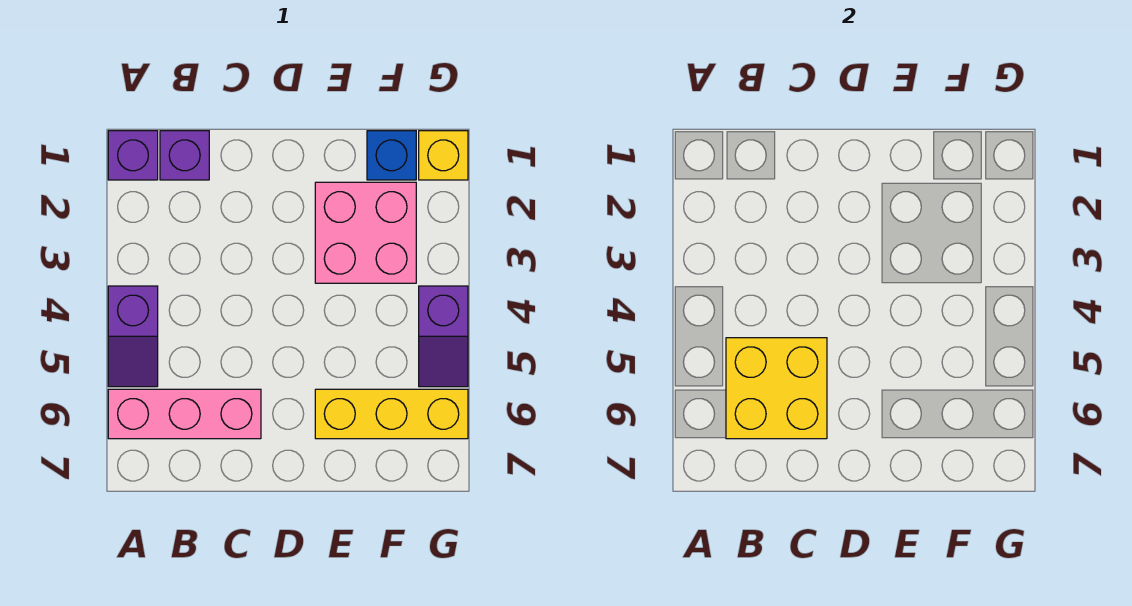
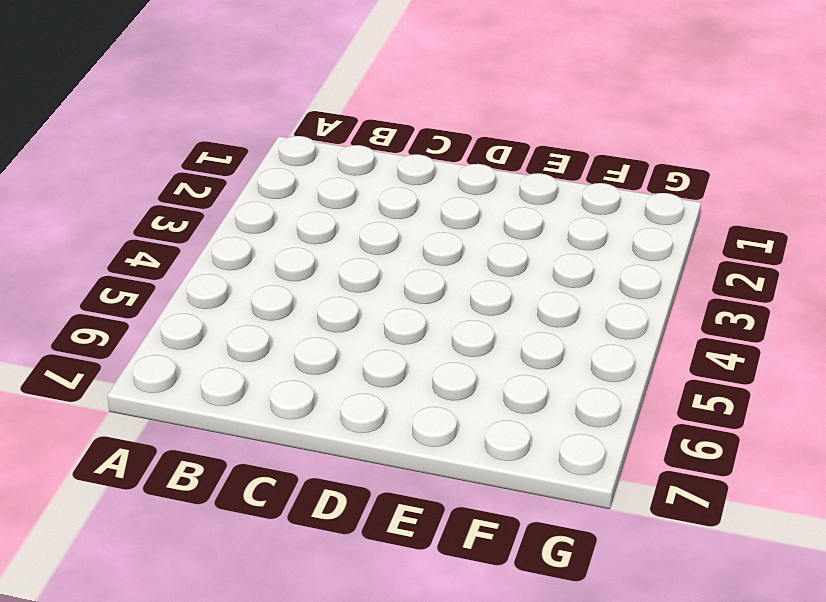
none -> purple 1x1 brick [108,131,158,180]
none -> purple 1x2 slope [108,286,158,387]

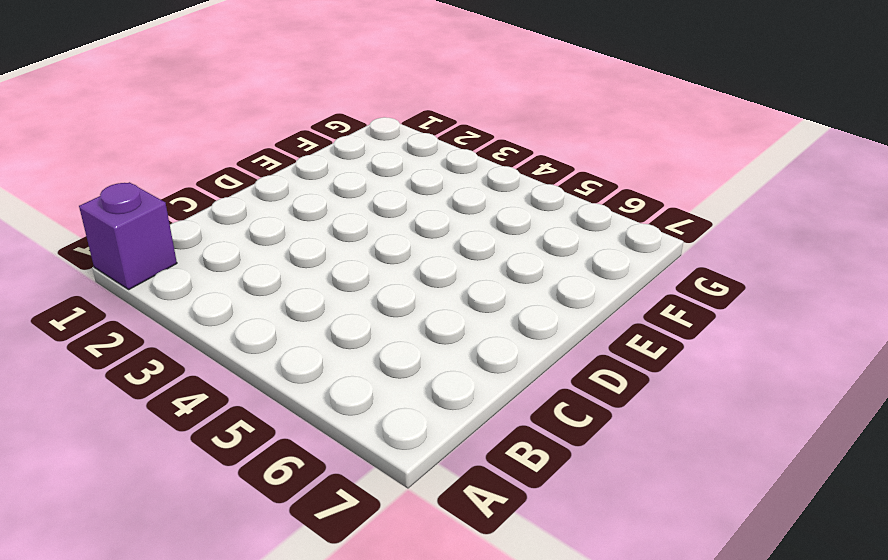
none -> purple 1x2 slope [108,286,158,387]
none -> pink 1x3 brick [108,389,261,439]

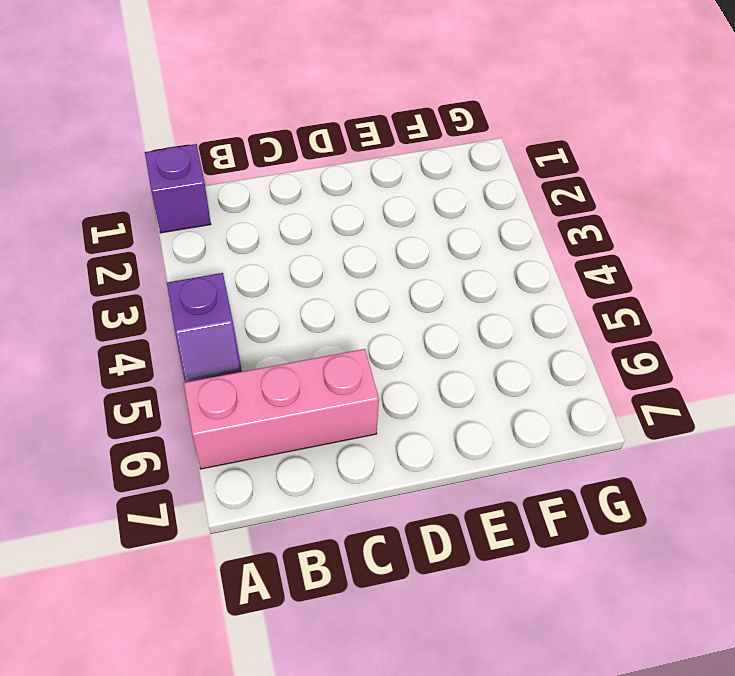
none -> purple 1x1 brick [160,131,209,180]
none -> pink 2x2 brick [315,182,416,283]

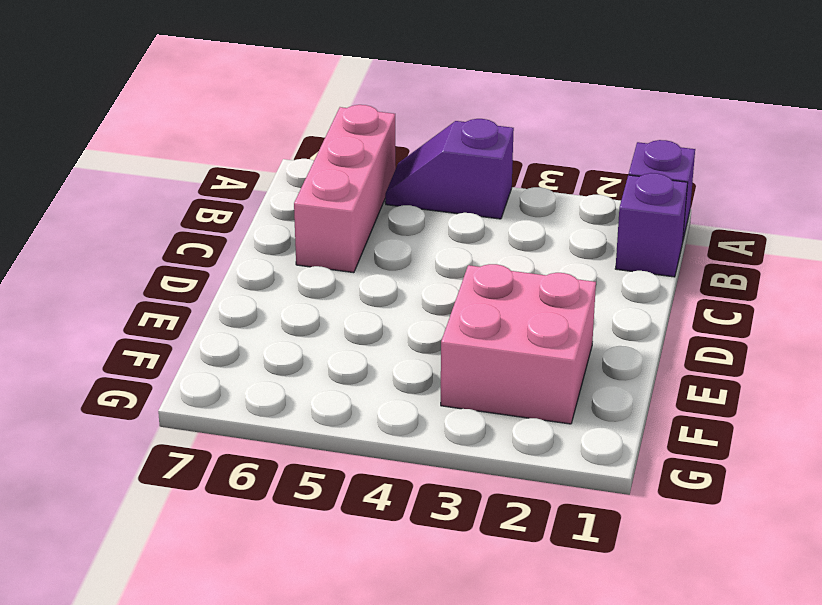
none -> yellow 1x3 brick [315,389,468,439]
none -> blue 1x1 brick [367,131,416,180]

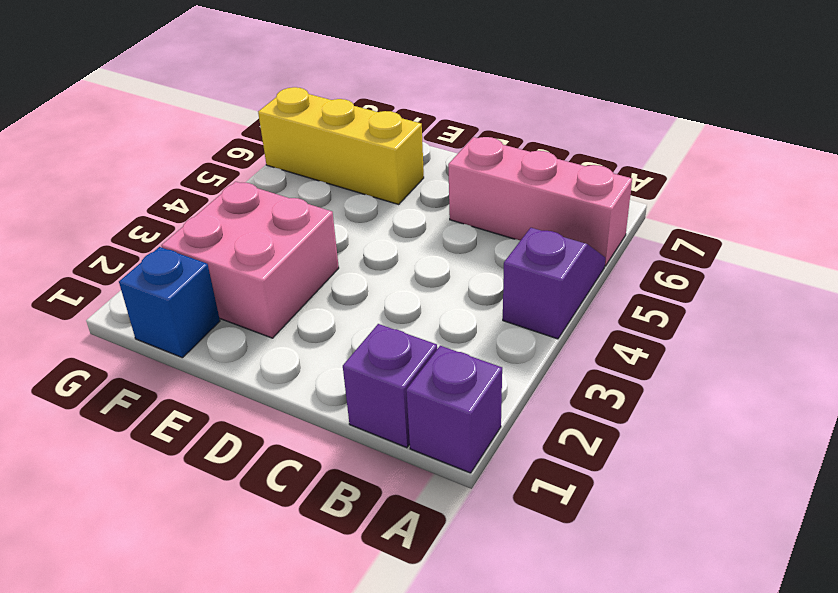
none -> yellow 1x1 brick [419,131,468,180]
none -> purple 1x2 slope [419,286,468,387]

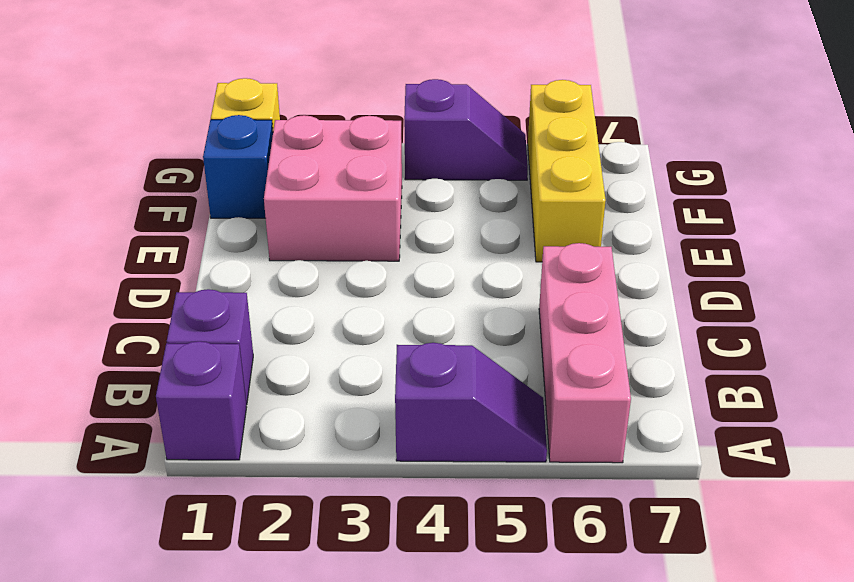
none -> yellow 2x2 brick [726,338,827,439]

